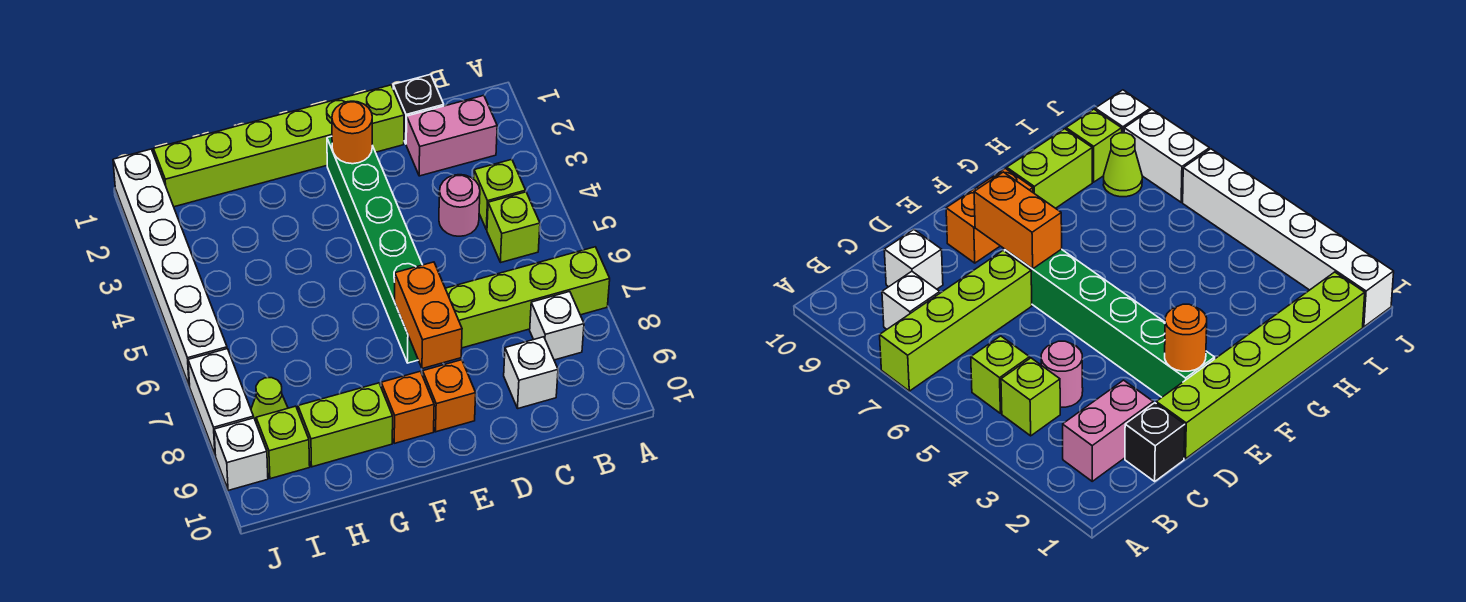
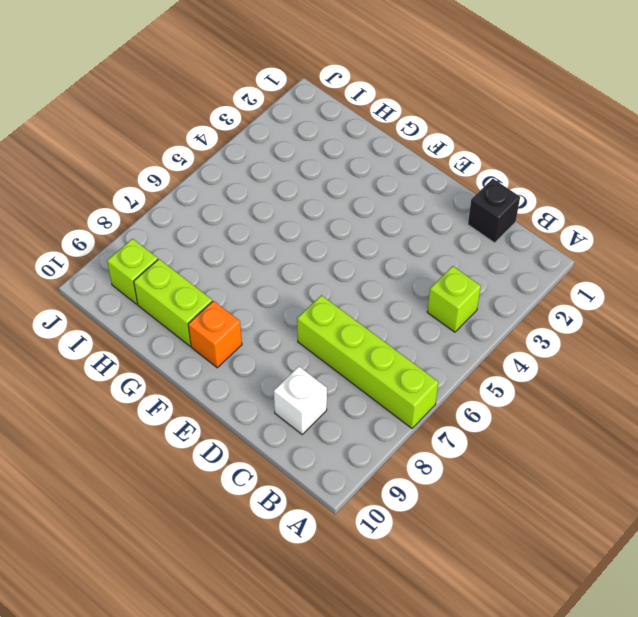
none -> pink 1x2 brick [406,95,497,176]
none -> lime 1x1 brick [487,192,540,262]
none -> white 1x1 brick [530,292,584,360]

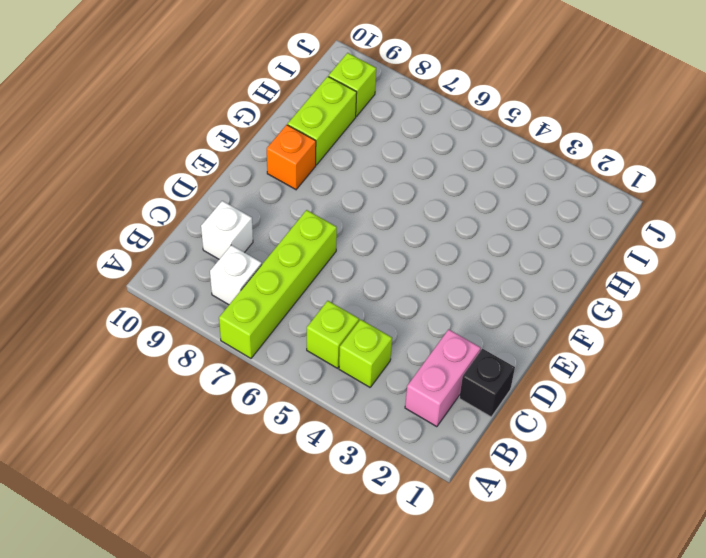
none -> pink 1x1 round brick [439,175,480,236]
none -> lime 1x6 brick [154,85,404,207]
none -> green 1x6 brick [327,136,422,363]

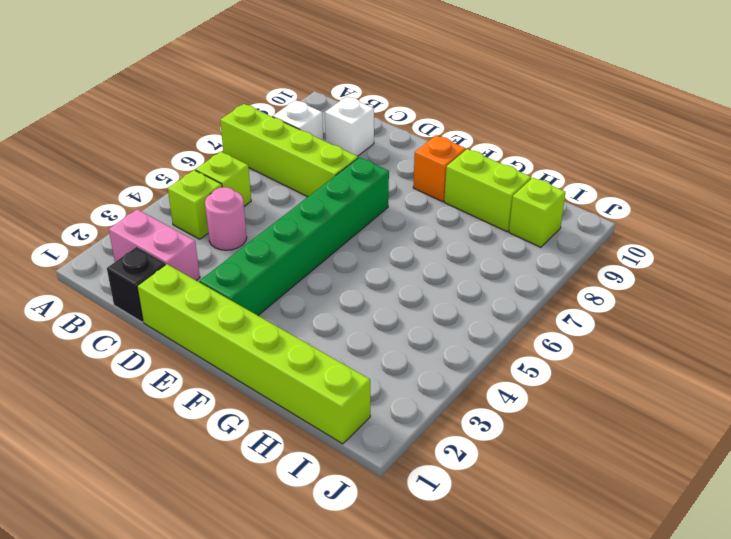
none -> orange 1x1 brick [423,360,476,432]
none -> lime 1x1 cone [251,378,288,421]
none -> white 1x6 brick [113,149,227,386]

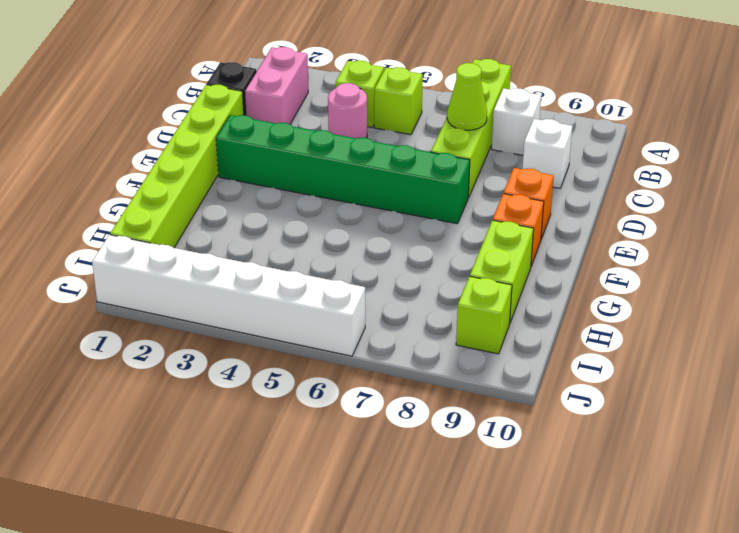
lime 1x1 cone [447,63,487,130] -> lime 1x1 cone moved to [251,378,288,421]
none -> white 1x2 brick [188,349,254,454]
none -> white 1x1 brick [214,418,268,491]
none -> orange 1x1 round brick [332,101,372,164]

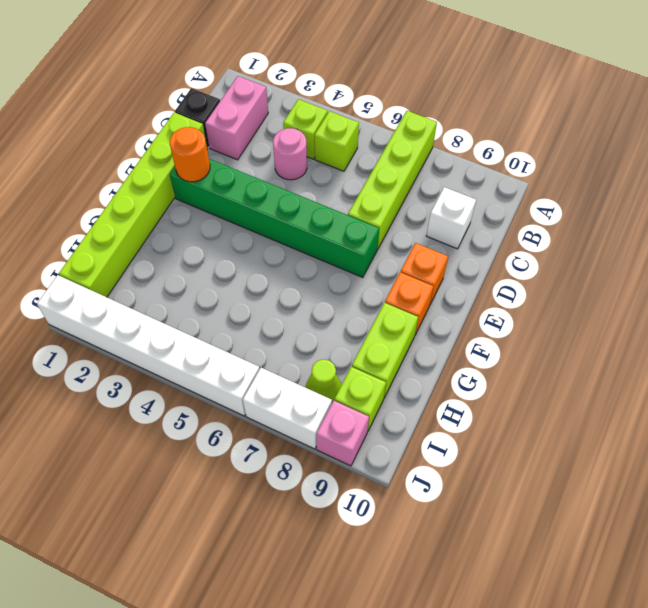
pink 1x1 brick [316,401,369,466] -> white 1x1 brick [214,418,268,491]
none -> white 1x1 brick [530,292,584,360]
none -> orange 1x2 brick [395,262,462,369]

